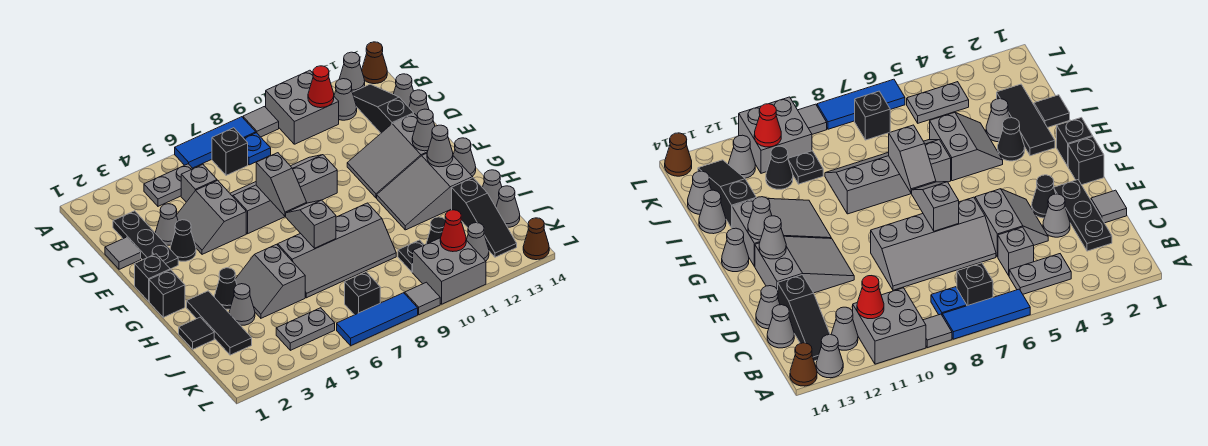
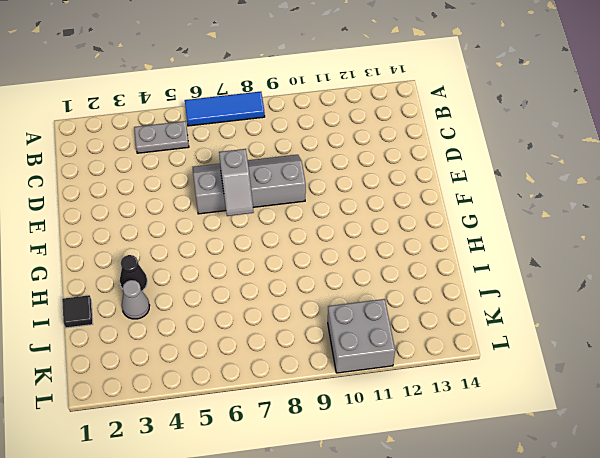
none -> grey 1x1 tile [243,107,279,137]
none -> grey 2x2 brick [266,70,339,144]
none -> grey 1x1 cone [339,52,365,92]
none -> brown 1x1 cone [362,42,387,84]

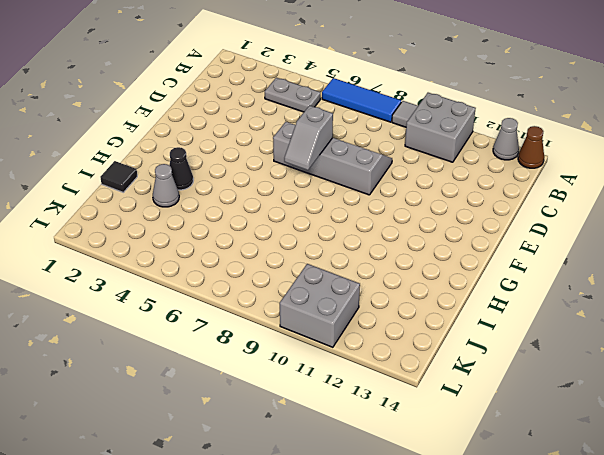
none -> black 1x1 brick [212,128,248,175]
none -> blue 1x1 plate [244,133,271,165]
none -> grey 1x1 cone [334,79,357,120]
none -> black 1x3 slope [352,84,414,133]

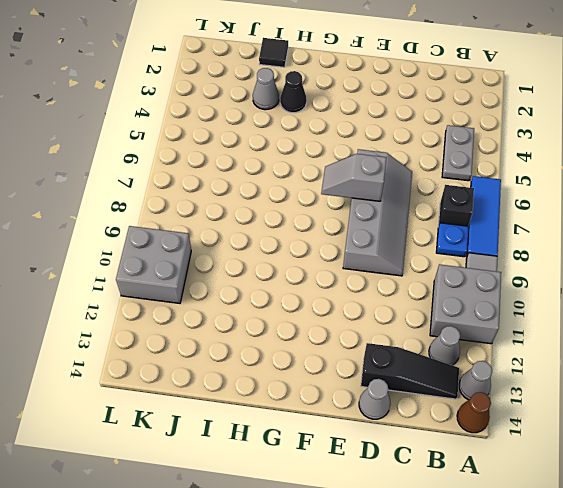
none -> black 1x3 plate [113,211,178,269]
none -> grey 1x1 brick [181,165,217,202]
none -> grey 1x1 cone [393,74,413,107]
none -> grey 1x1 tile [105,237,141,269]

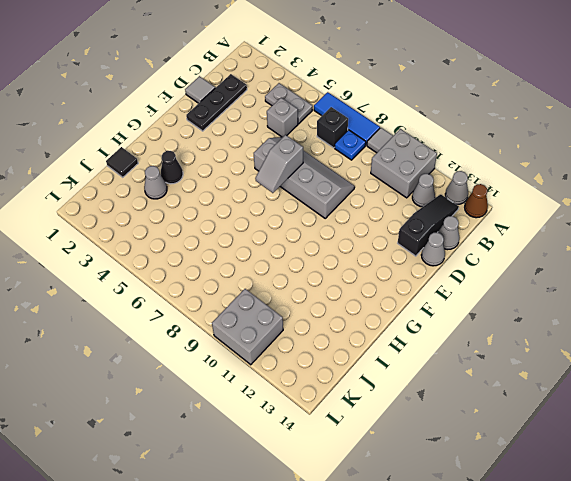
none -> grey 1x1 cone [156,204,178,245]
none -> grey 2x2 slope [176,180,246,254]
none -> black 1x1 cone [170,220,196,261]
none -> grey 2x3 slope [347,114,428,198]

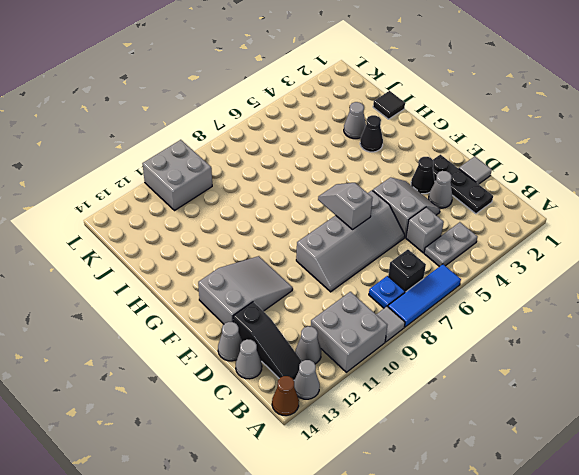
none -> black 1x1 brick [135,254,170,301]
none -> black 1x1 brick [149,270,185,317]
none -> grey 2x3 slope [377,153,473,230]
none -> grey 1x1 cone [453,138,476,176]

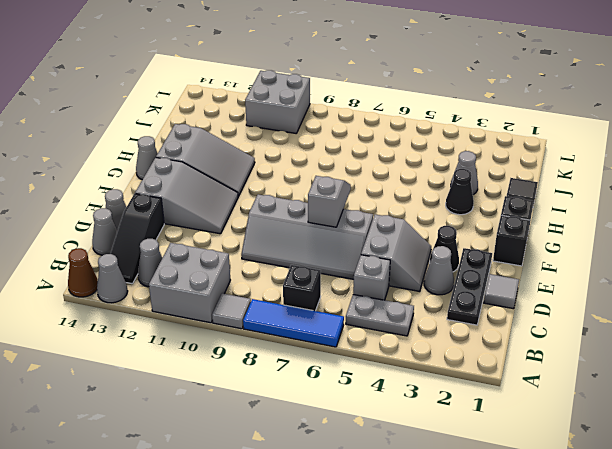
none -> blue 1x1 plate [244,133,271,165]
none -> black 1x3 tile [187,291,252,355]
none -> grey 2x2 slope [235,244,305,318]
none -> grey 2x4 slope [278,203,396,298]

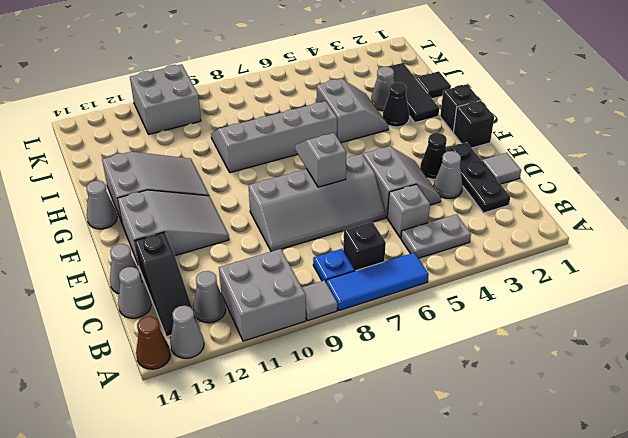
none -> black 1x3 slope [452,178,517,257]
none -> grey 1x1 cone [482,170,502,207]
none -> black 1x1 plate [398,240,424,272]
none -> black 1x1 cone [426,217,445,244]

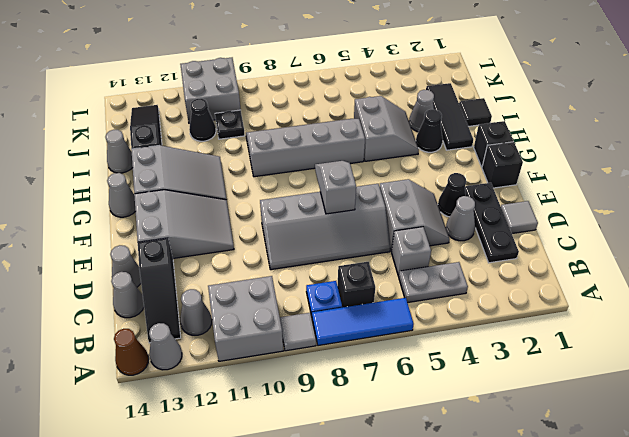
none -> grey 1x1 cone [496,186,520,227]
none -> grey 1x2 plate [276,308,335,350]
none -> black 1x1 brick [345,272,380,315]
none -> grey 1x1 cone [466,223,489,261]

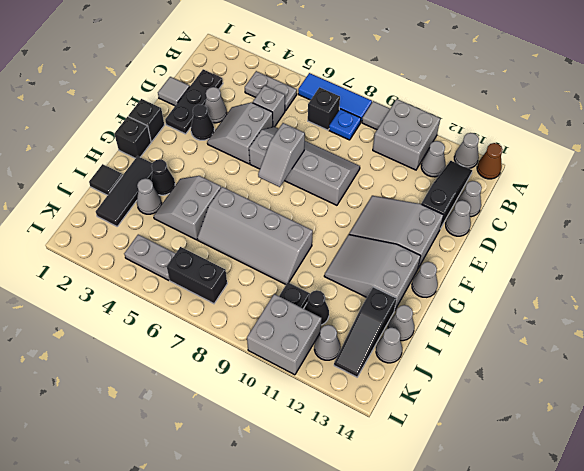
black 1x2 brick [167,247,227,304] -> black 1x1 brick [345,272,380,315]
none -> blue 1x3 tile [337,293,418,346]
none -> grey 1x1 tile [405,282,440,315]
none -> brown 1x1 cone [523,218,549,260]
none -> red 1x1 cone [308,66,334,108]

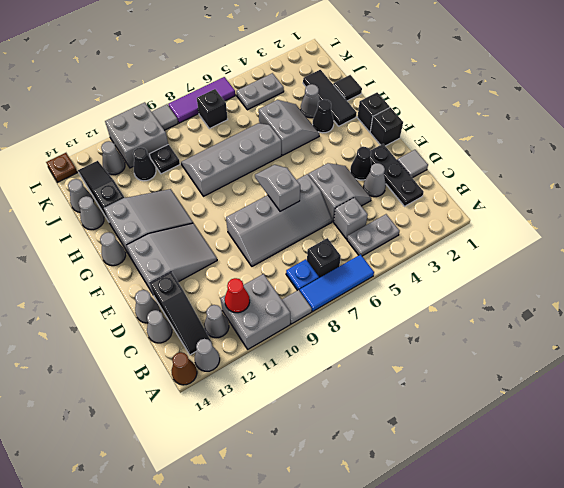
purple 1x3 tile [168,77,235,123] -> blue 1x3 tile [337,293,418,346]
brown 1x1 plate [46,153,77,182] -> brown 1x1 cone [523,218,549,260]
none -> grey 1x1 cone [412,109,435,151]
none -> grey 1x2 slope [285,200,336,248]
none -> grey 1x1 cone [427,125,453,167]
none -> red 1x1 cone [440,210,466,252]

